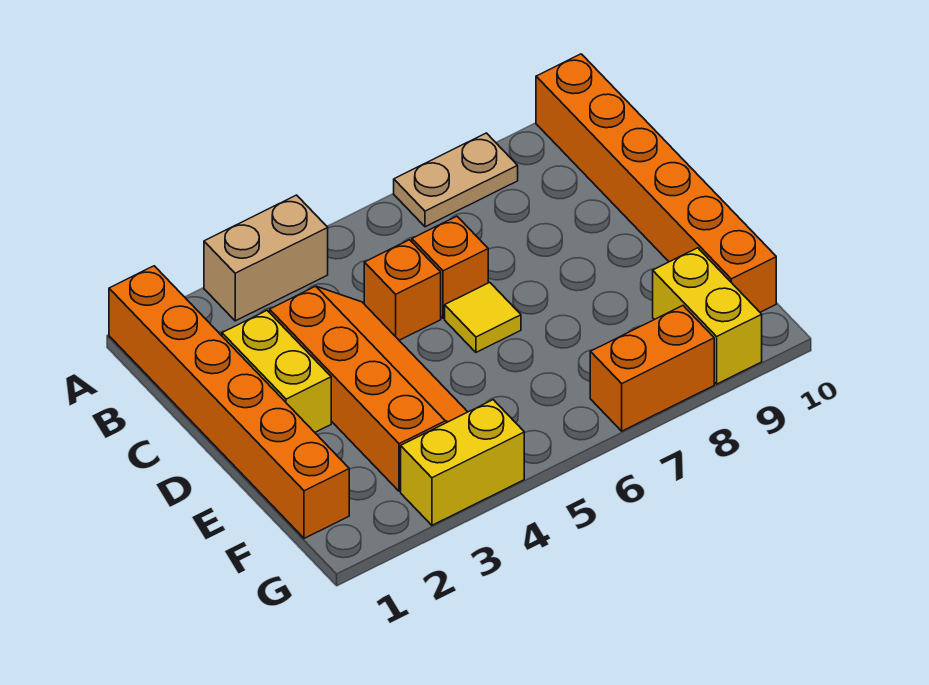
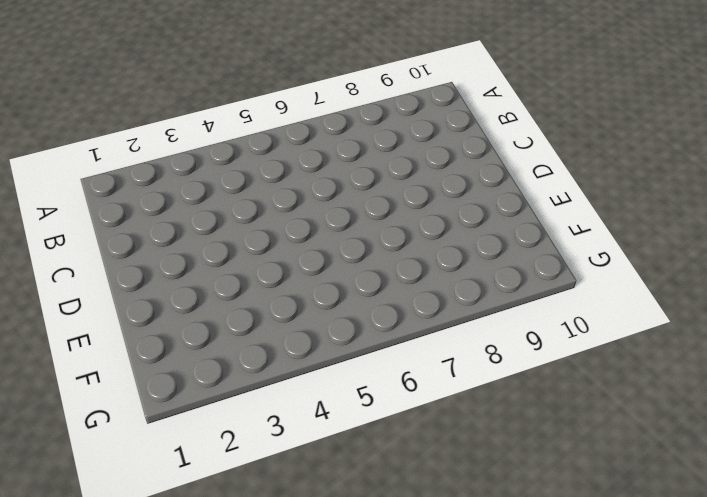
none -> orange 1x6 brick [109,266,349,538]
none -> tan 1x2 brick [204,195,328,321]
none -> tan 1x2 plate [394,133,518,227]

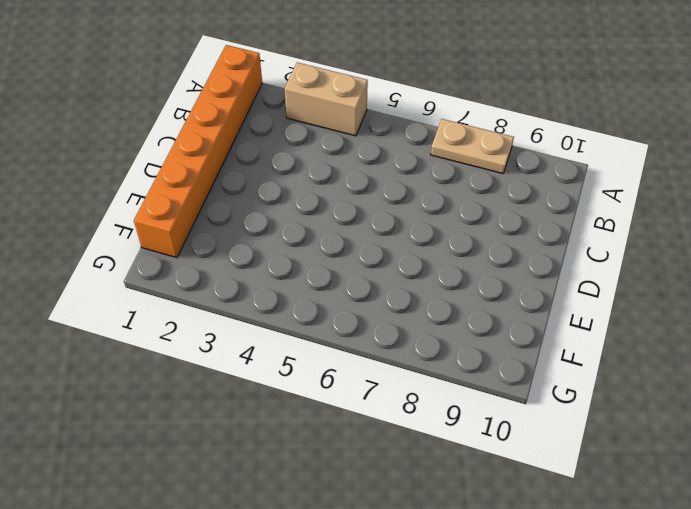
none -> orange 1x6 brick [536,54,776,312]
none -> yellow 1x2 brick [222,311,331,432]
none -> orange 2x4 slope [270,286,467,491]

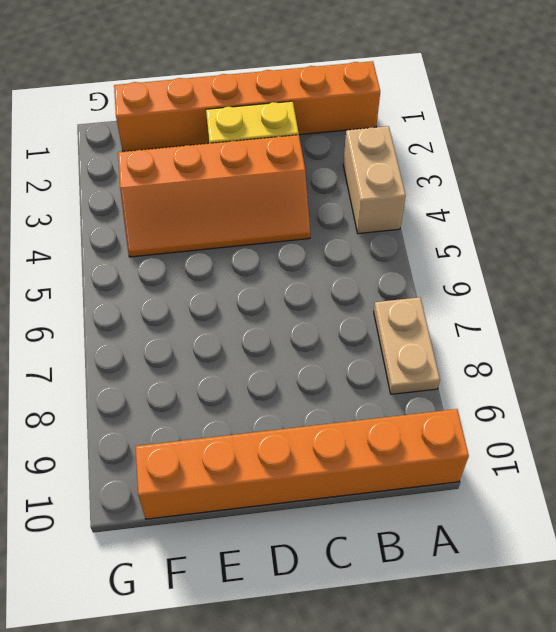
none -> orange 1x1 brick [364,240,441,340]
none -> orange 1x1 brick [412,216,488,318]
none -> yellow 1x1 tile [445,282,521,352]

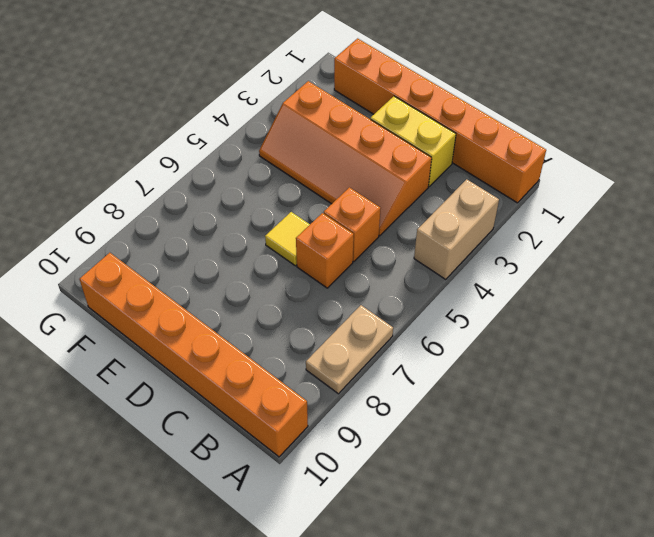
none -> yellow 1x2 brick [653,248,762,384]
none -> yellow 1x2 brick [401,400,524,525]
none -> orange 1x2 brick [590,306,714,431]

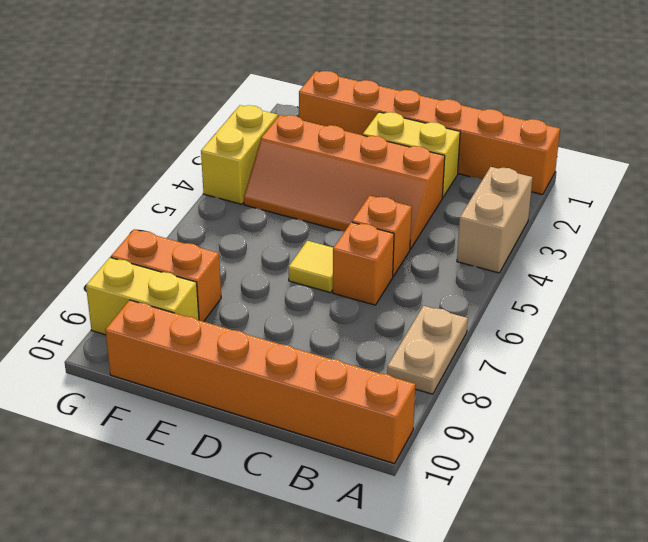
orange 1x2 brick [111,229,221,322] -> orange 1x2 brick turned to [590,306,714,431]

